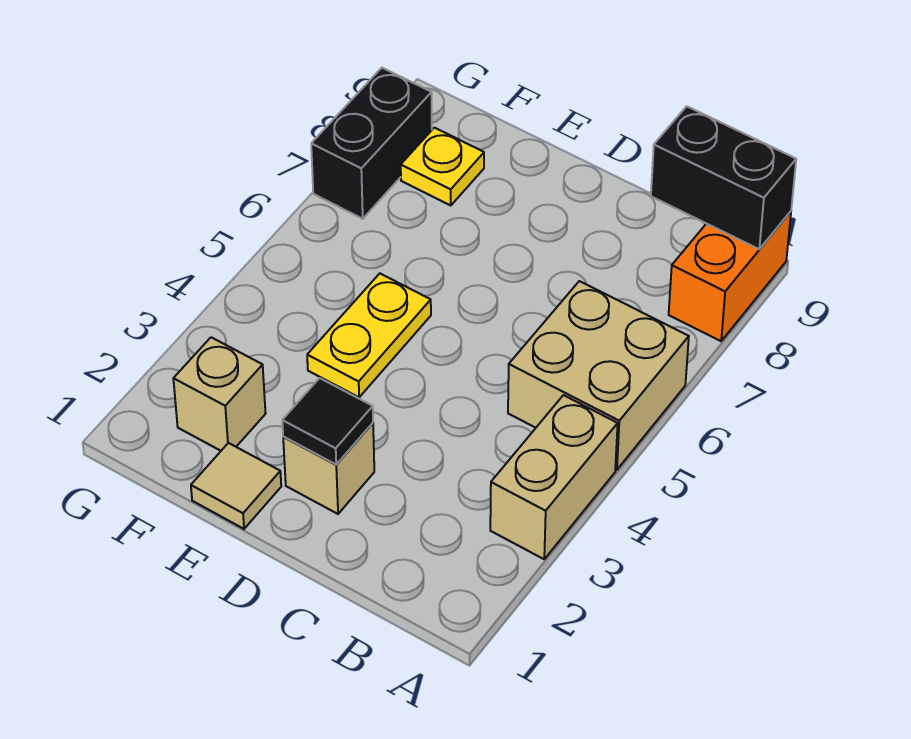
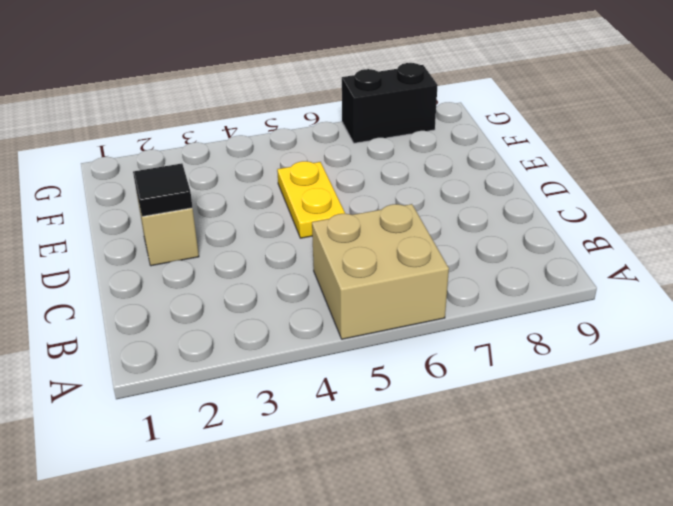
yellow 1x2 plate [277,161,345,238] -> yellow 1x2 plate turned to [307,274,431,397]
none -> tan 1x2 brick [490,395,618,559]
none -> orange 1x2 brick [669,211,791,341]

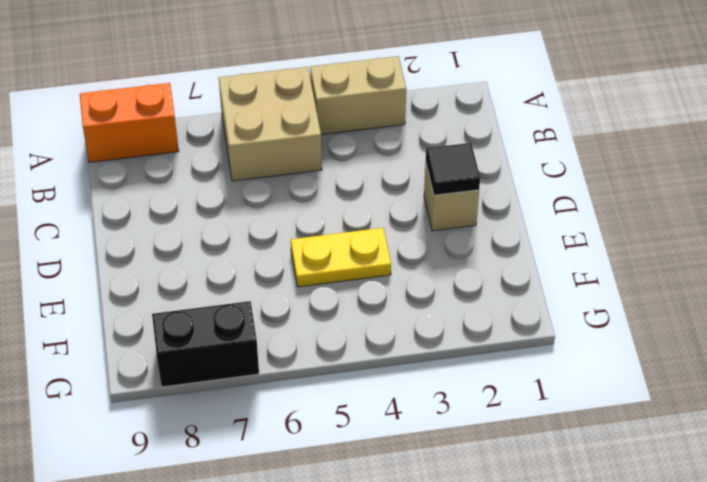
none -> tan 1x1 tile [191,443,281,529]
none -> tan 1x1 brick [173,337,266,451]

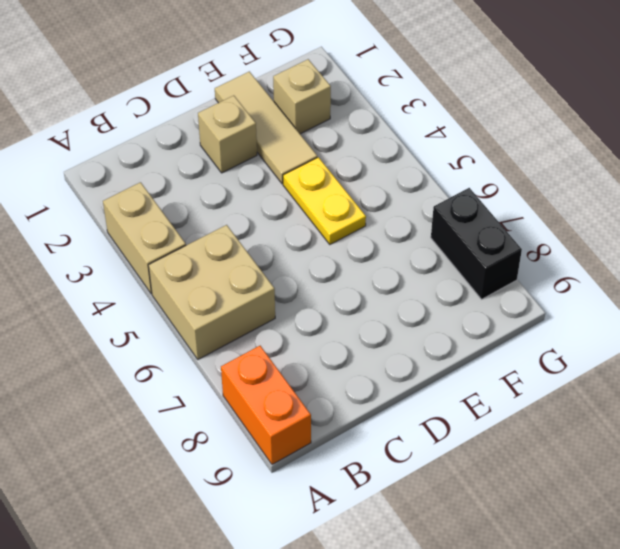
tan 1x3 tile [215,71,317,184] -> tan 1x1 tile [191,443,281,529]
none -> yellow 1x1 plate [401,128,484,205]
none -> black 1x2 brick [651,106,796,249]

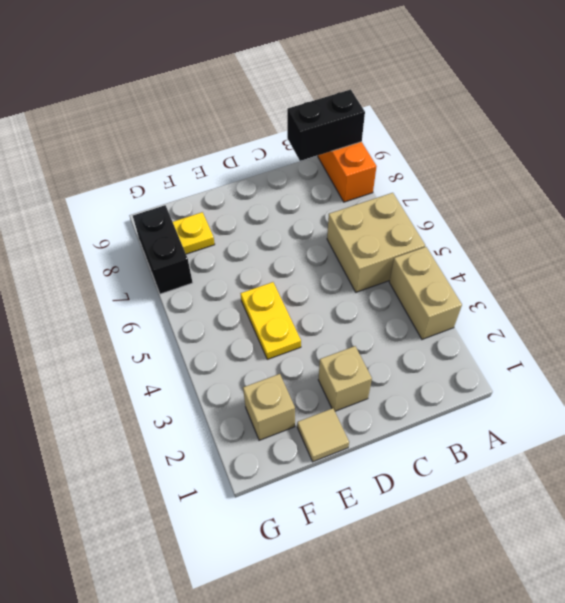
none -> black 1x1 tile [282,378,373,465]

